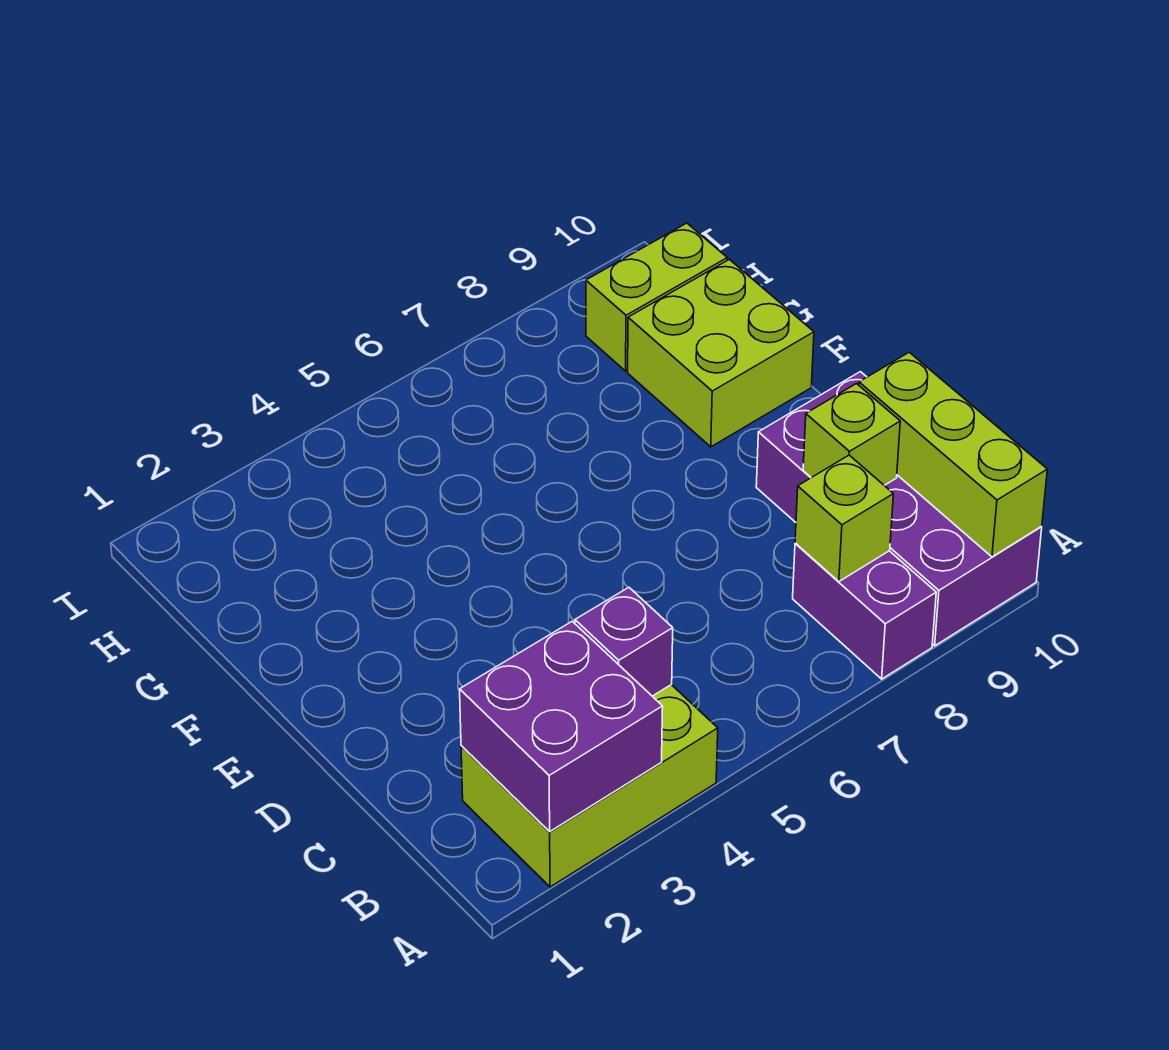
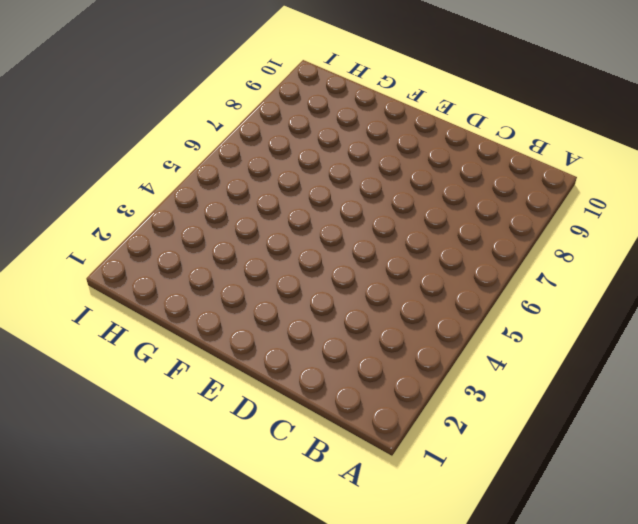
none -> lime 2x3 brick [461,685,718,887]
none -> purple 1x2 brick [793,543,936,679]

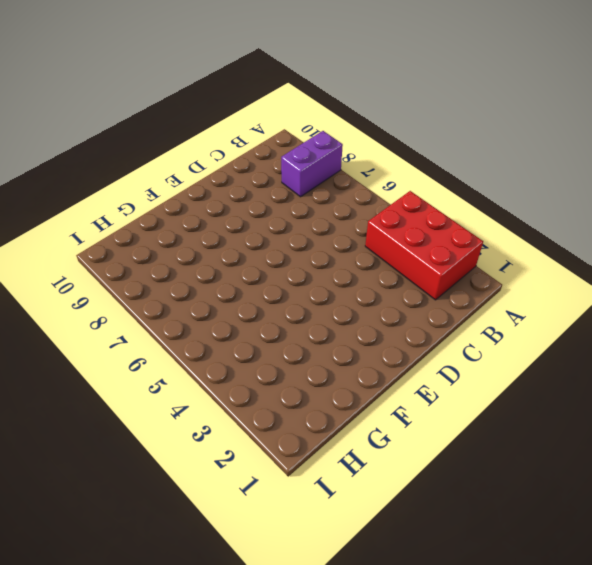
red 2x3 brick [365,191,483,300] -> lime 2x3 brick [461,685,718,887]
none -> purple 2x4 brick [756,372,1042,646]
none -> lime 2x2 brick [628,259,814,447]

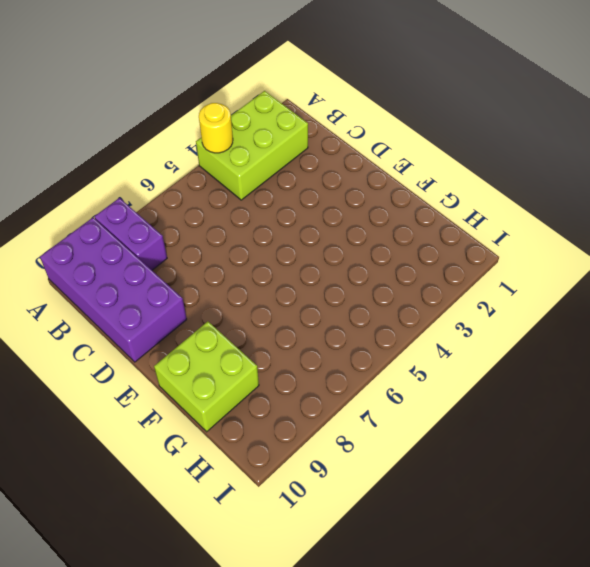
yellow 1x1 round brick [199,103,233,153] -> none
none -> lime 1x2 brick [586,223,727,371]
none -> purple 2x2 brick [460,621,663,831]

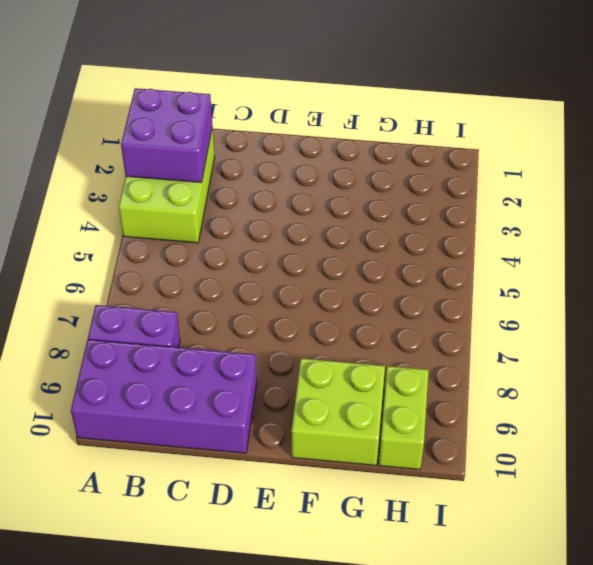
none -> lime 1x3 brick [859,352,1047,557]
none -> purple 1x1 brick [575,587,673,696]

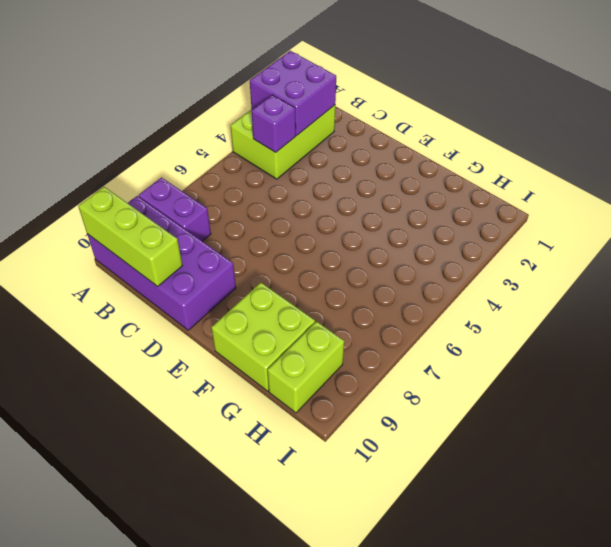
none -> lime 1x1 brick [795,455,893,581]
none -> lime 1x1 brick [803,384,900,485]

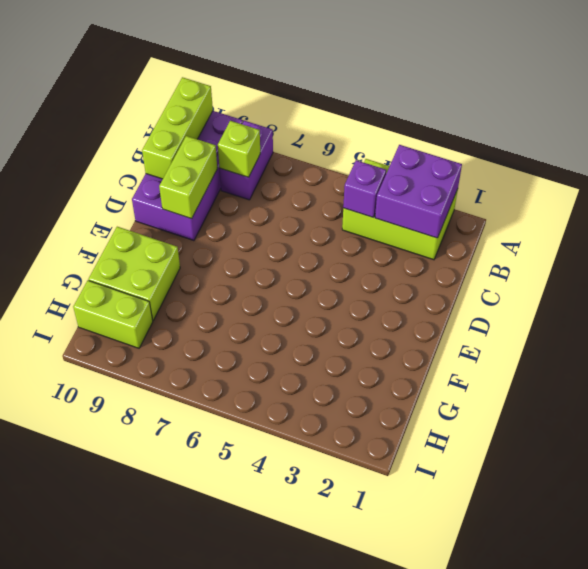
lime 1x2 brick [159,136,217,219] -> lime 1x1 brick [803,384,900,485]

